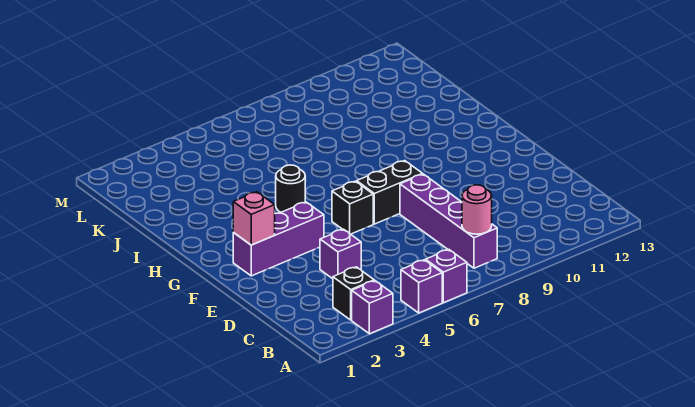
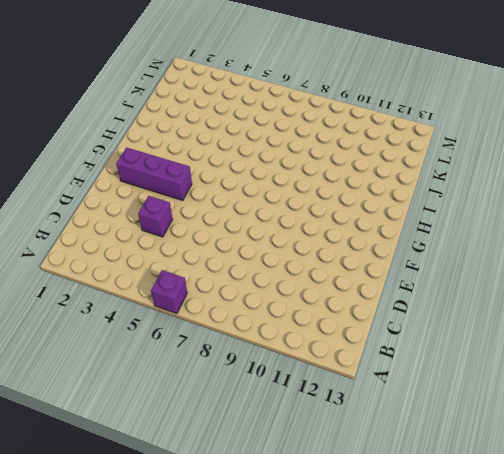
none -> purple 1x1 brick [352,281,393,334]
none -> purple 1x1 brick [401,260,442,313]
none -> black 1x1 brick [333,267,374,320]

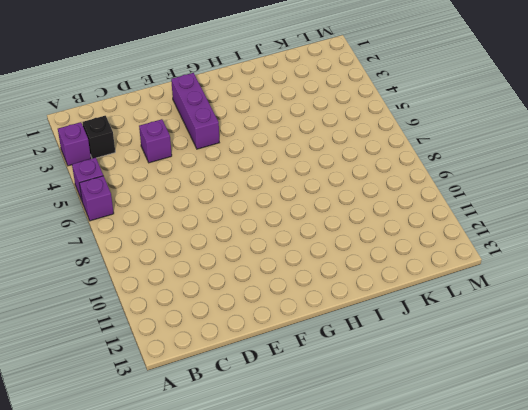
none -> purple 1x4 brick [400,174,497,268]
none -> black 1x1 brick [332,181,373,234]
none -> black 1x2 brick [357,161,422,224]

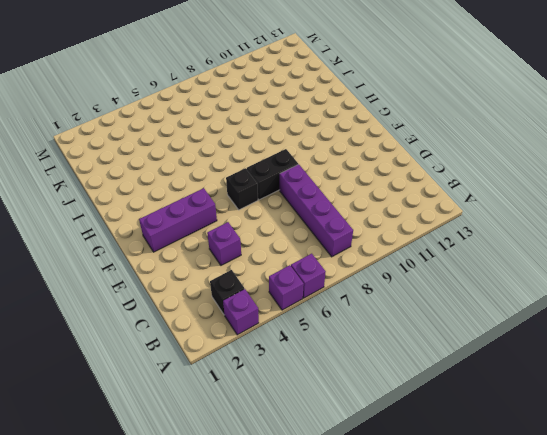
none -> black 1x1 round brick [276,165,305,212]
none -> pink 1x1 round brick [462,185,492,234]
none -> pink 1x1 brick [233,192,275,245]

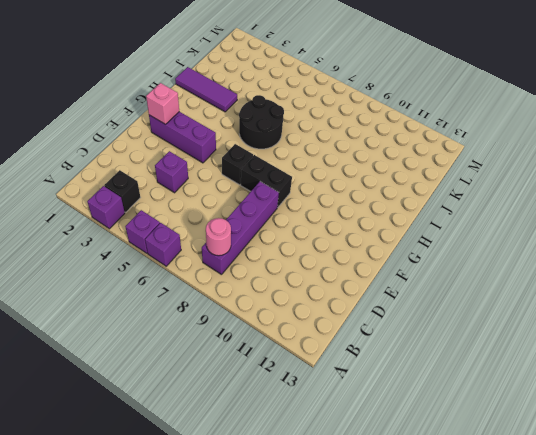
black 2x2 round brick [239,95,284,149] -> black 1x1 round brick [276,165,305,212]
purple 1x3 tile [175,67,237,112] -> none

